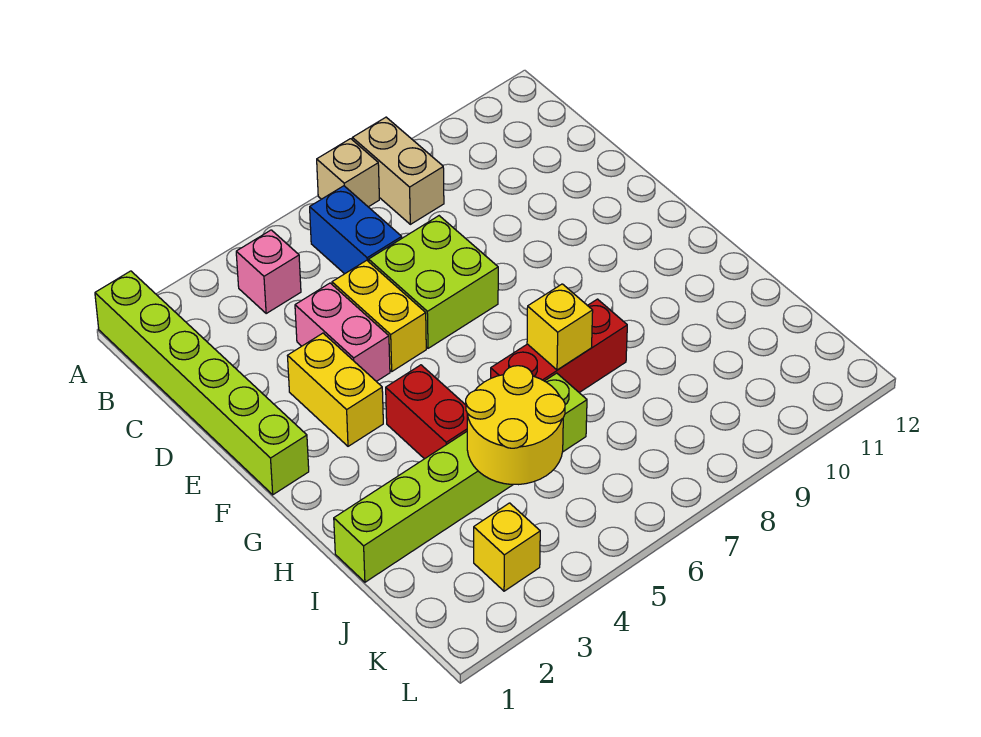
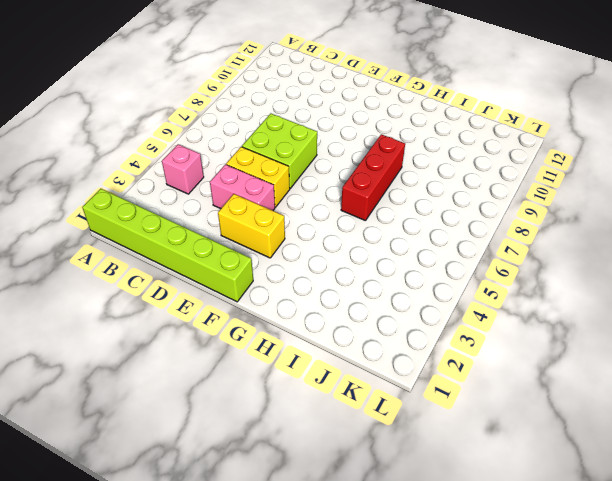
none -> tan 1x1 brick [317,139,379,207]
none -> tan 1x2 brick [352,117,444,224]
none -> blue 1x2 brick [310,186,402,274]

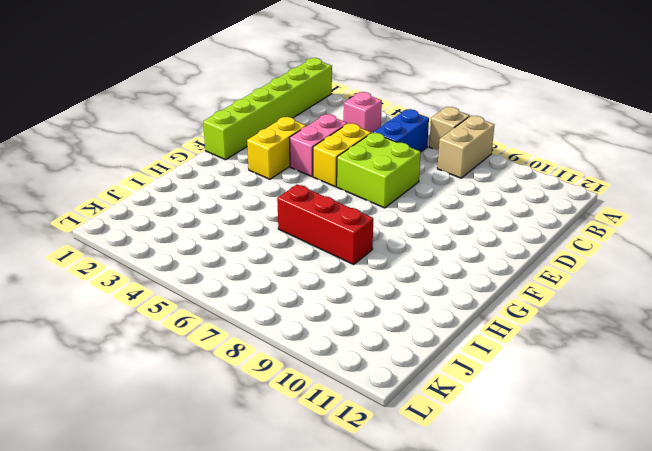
none -> red 1x2 brick [386,365,467,459]
none -> lime 1x6 brick [334,373,587,582]
none -> yellow 1x1 brick [474,503,540,591]

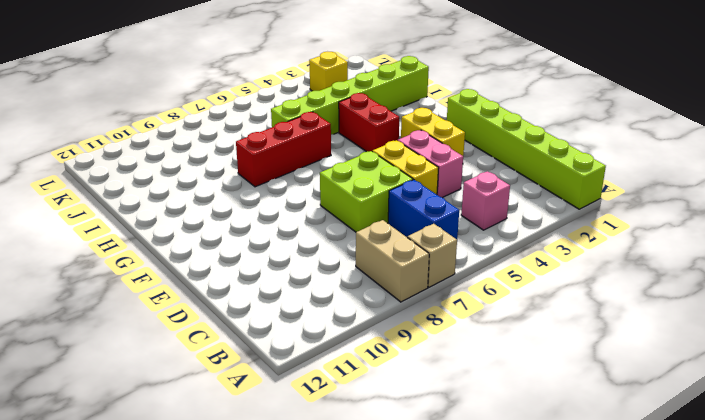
none -> yellow 1x1 brick [527,284,593,370]
none -> yellow 2x2 round brick [466,366,565,485]

